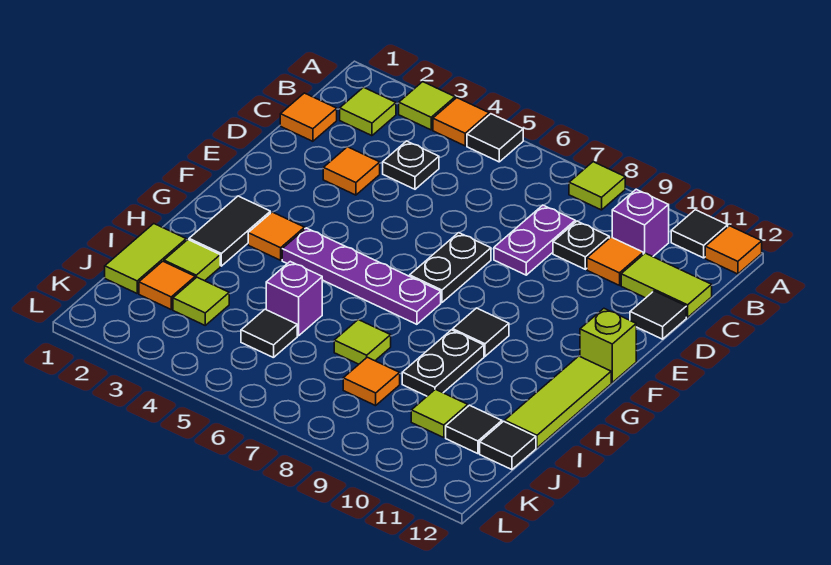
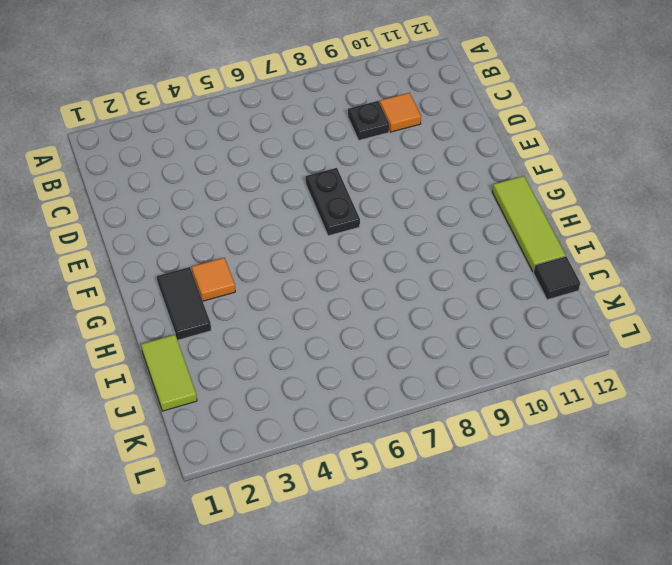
none -> lime 1x1 tile [399,82,455,130]
none -> orange 1x1 tile [433,98,489,146]
none -> black 1x1 tile [467,114,523,162]
none -> lime 1x1 tile [569,162,625,210]

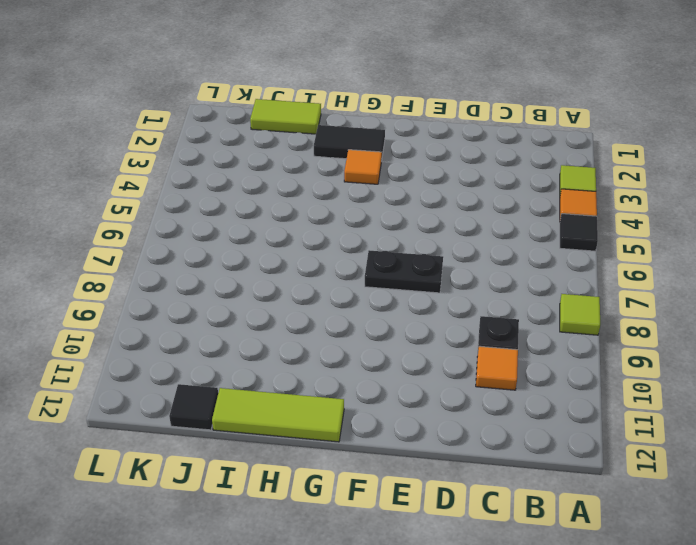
none -> black 1x1 tile [671,210,728,258]
none -> orange 1x1 tile [705,226,762,274]
none -> lime 1x1 tile [340,87,396,136]
none -> purple 1x1 brick [612,189,669,257]

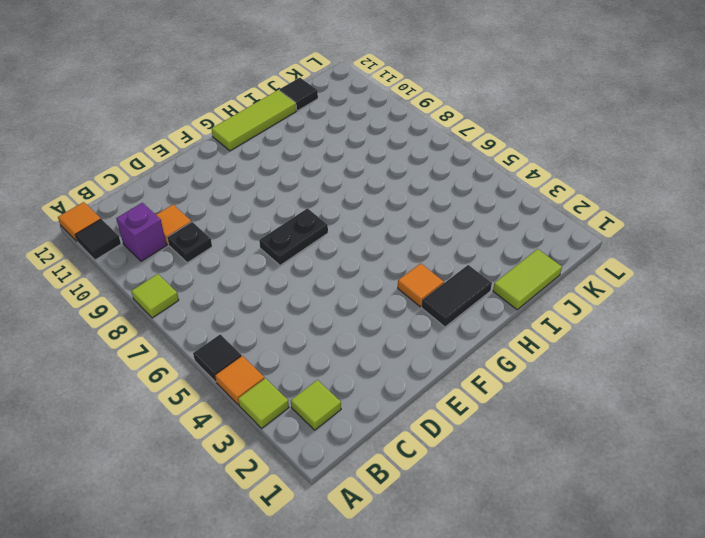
none -> orange 1x1 tile [280,93,337,141]
none -> black 1x1 plate [383,141,439,189]
none -> purple 1x2 plate [494,205,575,275]
none -> lime 1x2 tile [621,253,712,317]

